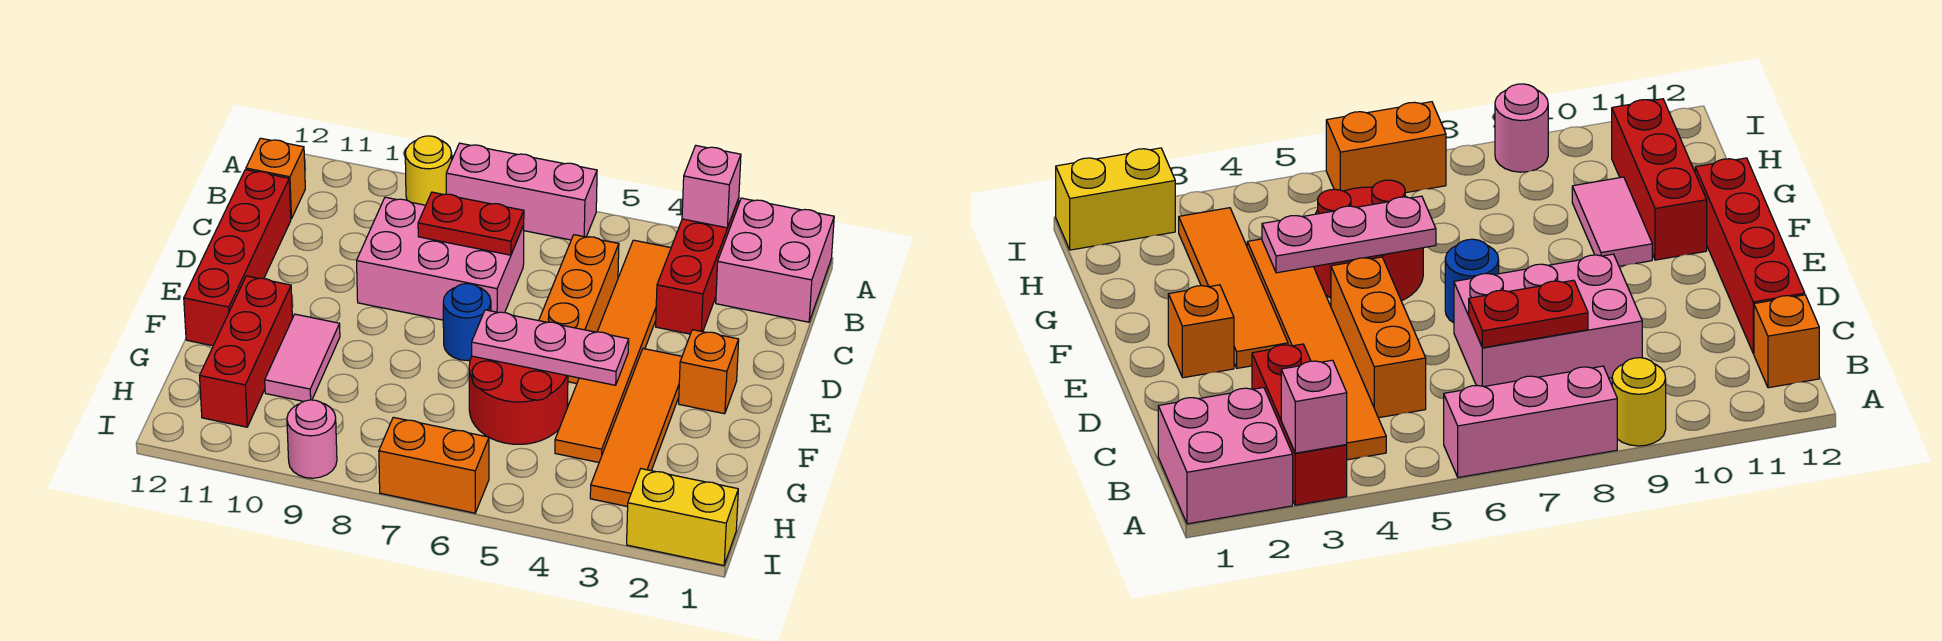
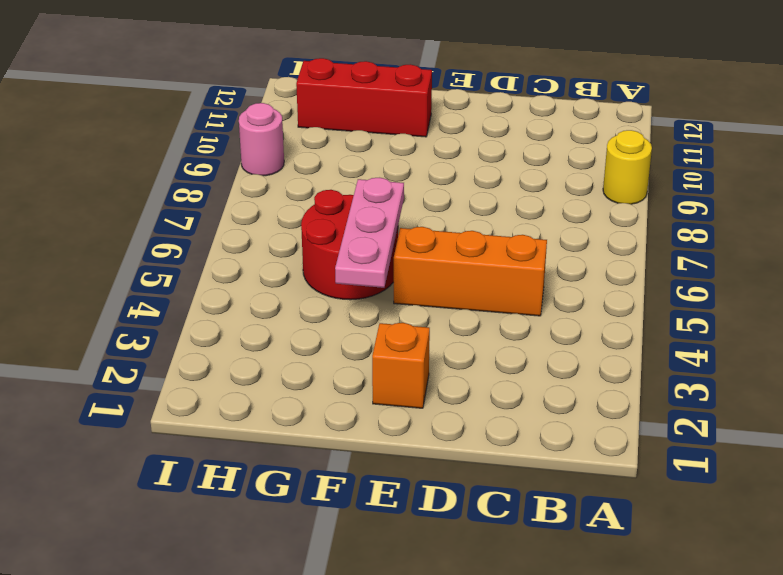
none -> pink 2x2 brick [716,198,834,322]
none -> red 1x3 brick [656,199,739,334]
none -> pink 1x3 brick [446,143,597,240]

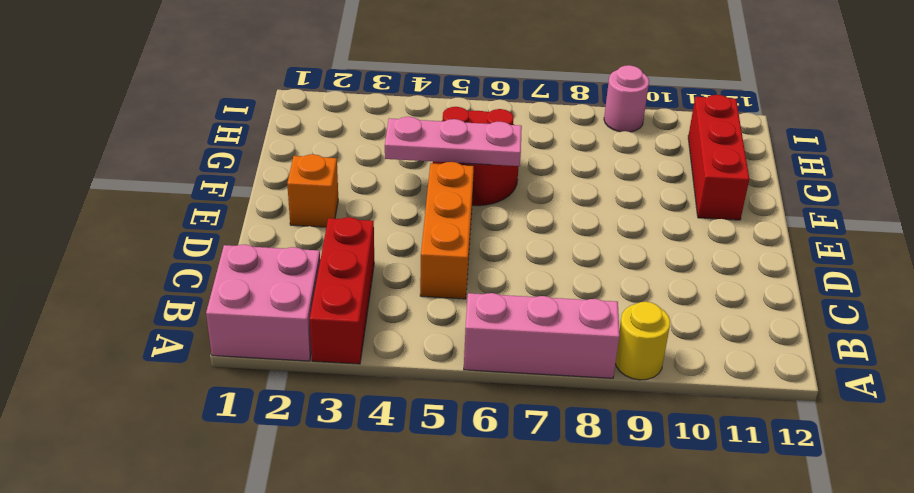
none -> orange 1x6 tile [555,240,671,462]
none -> orange 1x1 brick [246,138,305,219]
none -> pink 2x3 brick [357,197,524,320]

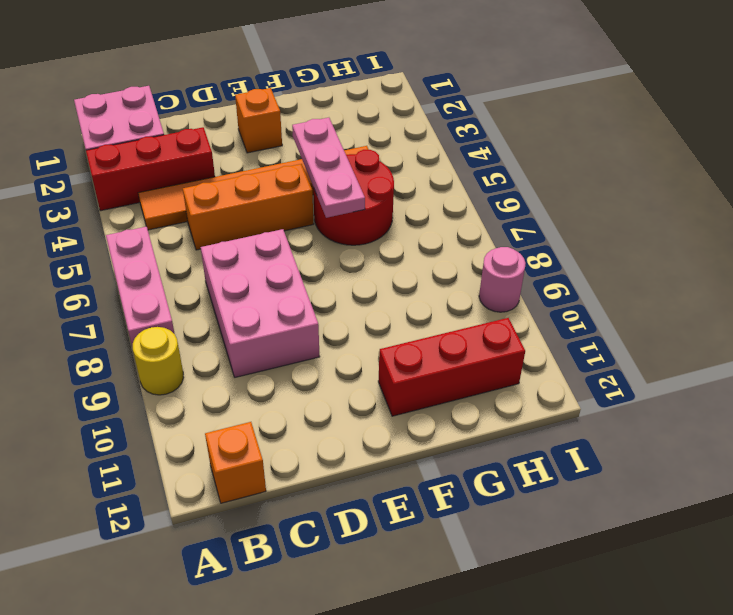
none -> red 1x4 brick [184,170,291,346]
none -> orange 1x4 tile [590,349,682,507]
none -> blue 1x1 round brick [443,284,491,361]

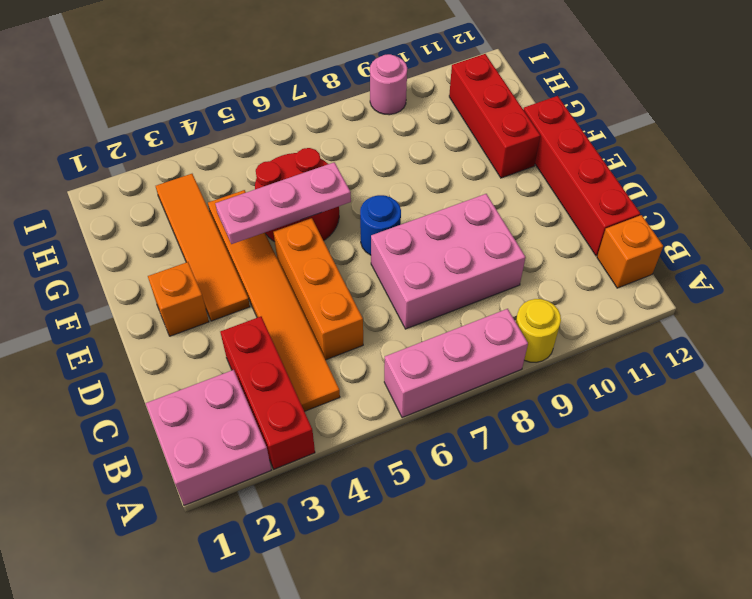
none -> pink 1x2 tile [265,314,340,401]
none -> yellow 1x2 brick [627,469,738,565]
none -> orange 1x2 brick [379,417,489,513]

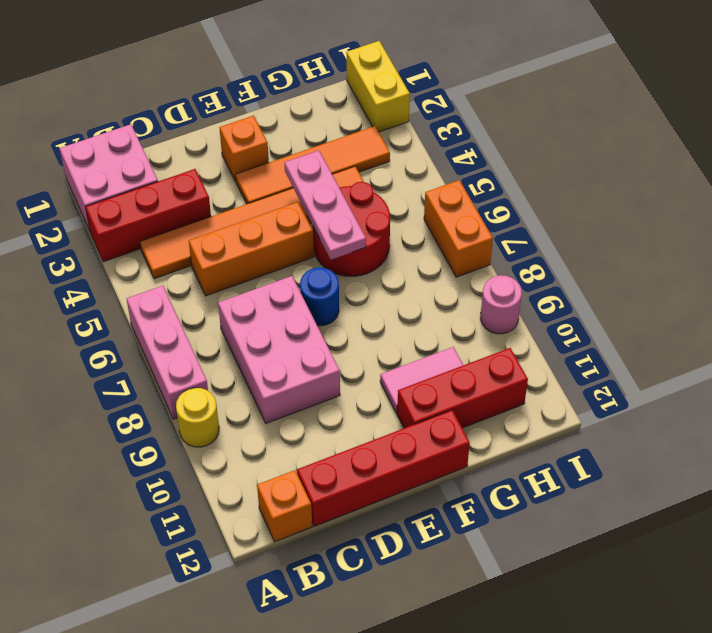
none -> pink 1x1 brick [682,146,741,228]
none -> red 1x2 plate [418,192,524,255]

